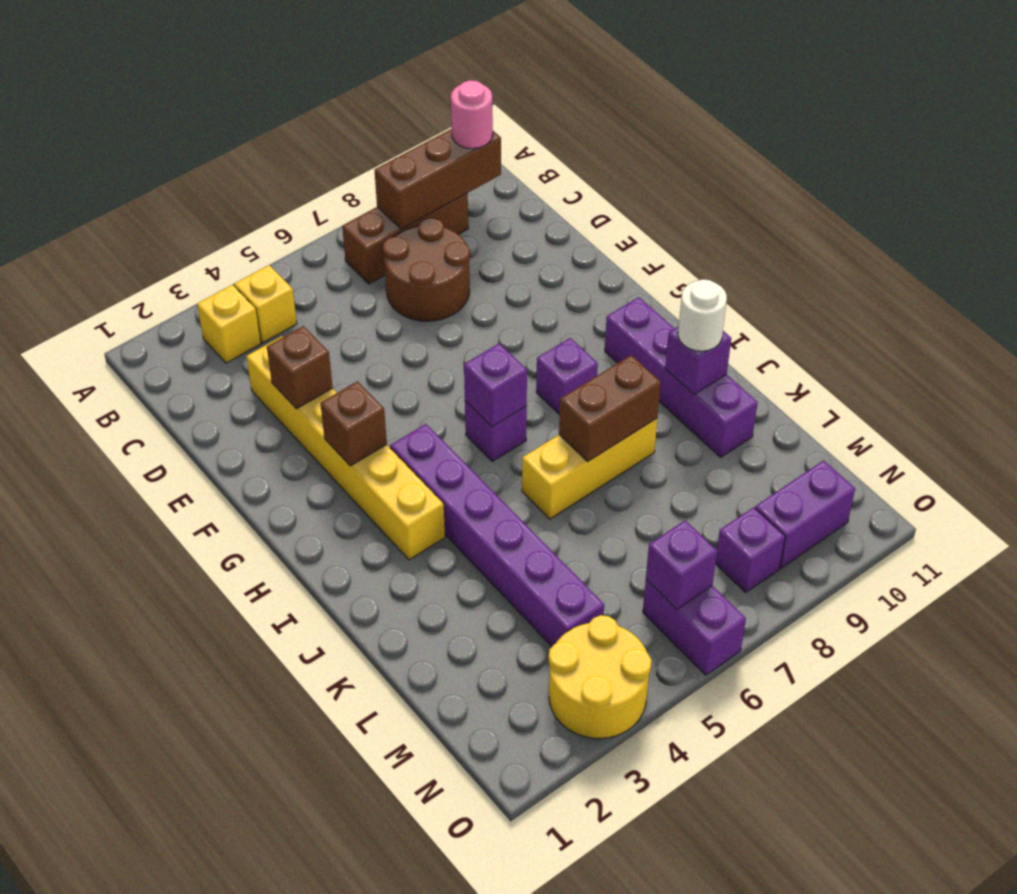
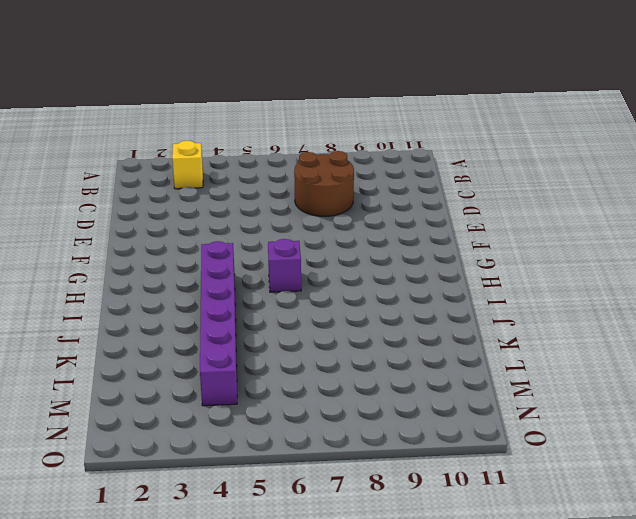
none -> yellow 1x1 brick [234,265,297,343]
none -> brown 1x3 brick [342,193,468,284]
none -> yellow 1x6 brick [246,336,445,560]

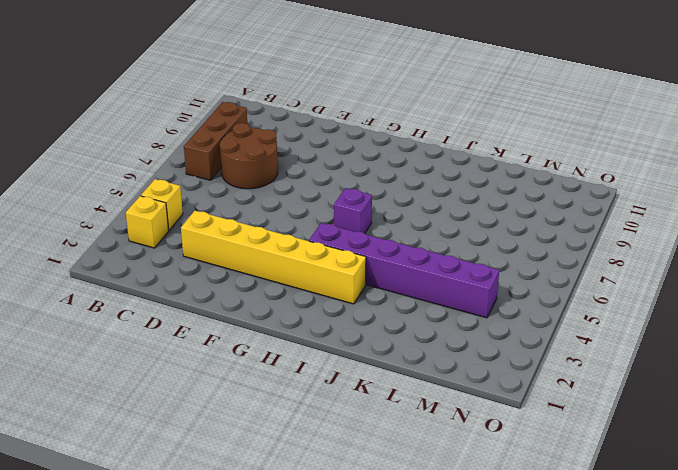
none -> purple 1x1 brick [536,338,598,415]
none -> purple 1x4 brick [605,297,758,457]
none -> yellow 1x3 brick [522,419,657,519]

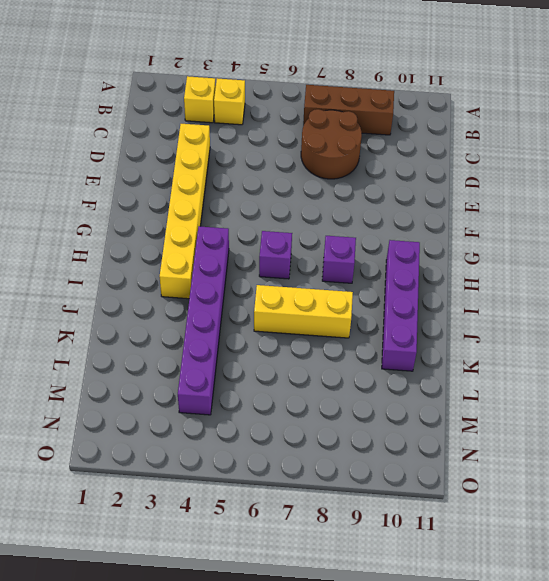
none -> yellow 2x2 round brick [549,615,651,739]
none -> purple 1x2 brick [643,580,746,675]
none -> purple 1x1 brick [716,507,785,592]

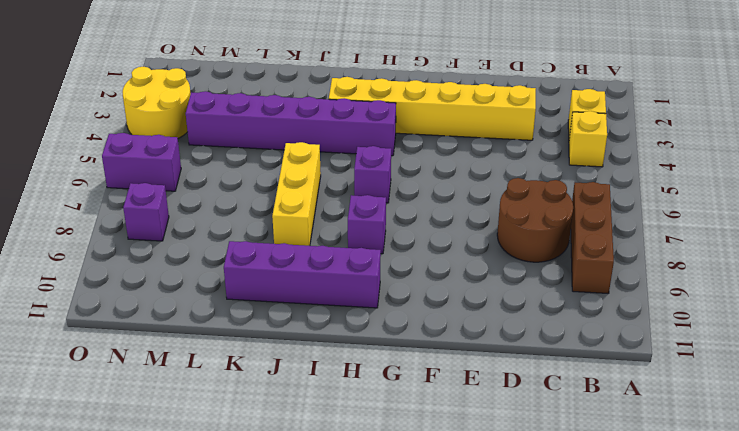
none -> purple 1x2 brick [755,460,855,568]
none -> brown 1x3 brick [375,129,501,229]
none -> brown 1x1 brick [267,326,333,409]

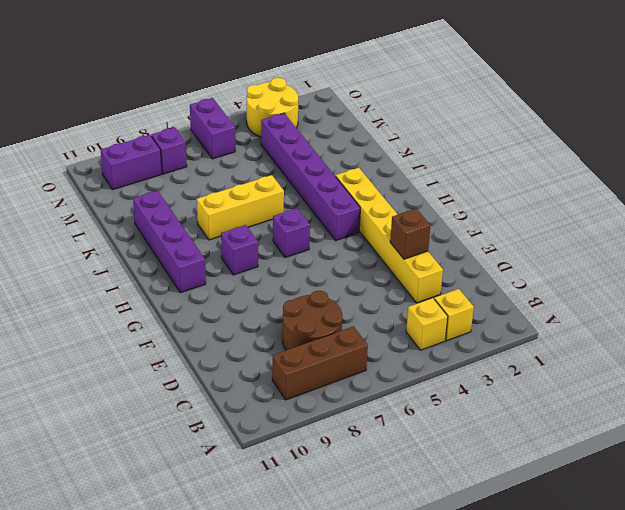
none -> brown 1x3 brick [375,129,501,229]
none -> brown 1x1 brick [320,381,387,466]
none -> purple 1x1 brick [464,343,527,427]

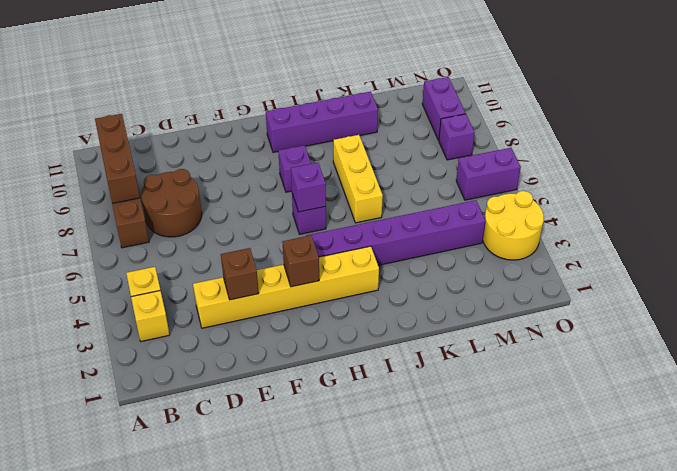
none -> brown 1x2 brick [559,355,661,461]
none -> purple 1x1 brick [665,326,731,395]
none -> purple 1x1 brick [646,520,717,609]

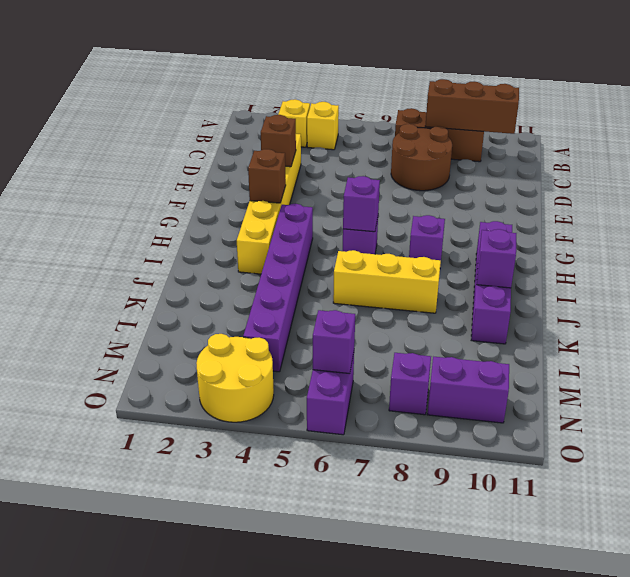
none -> brown 1x2 brick [559,355,661,461]
none -> pink 1x1 round brick [451,80,493,149]
none -> white 1x1 round brick [678,279,727,351]

